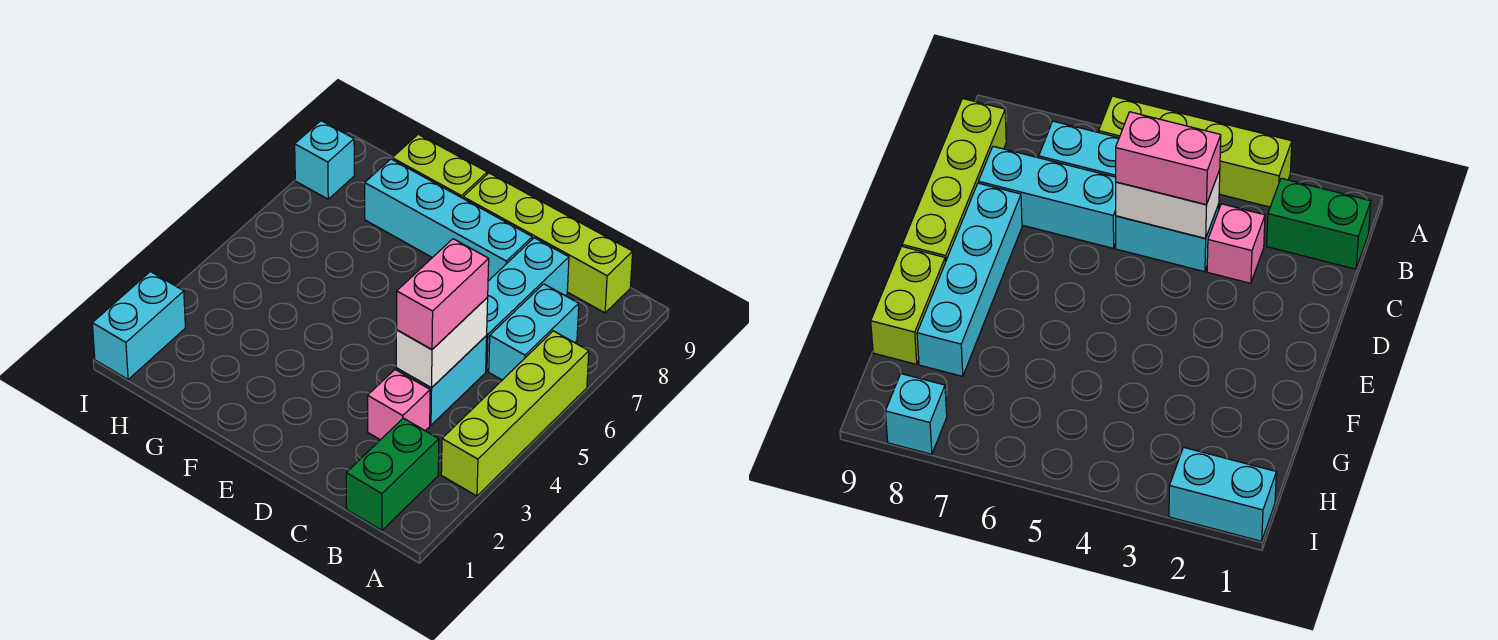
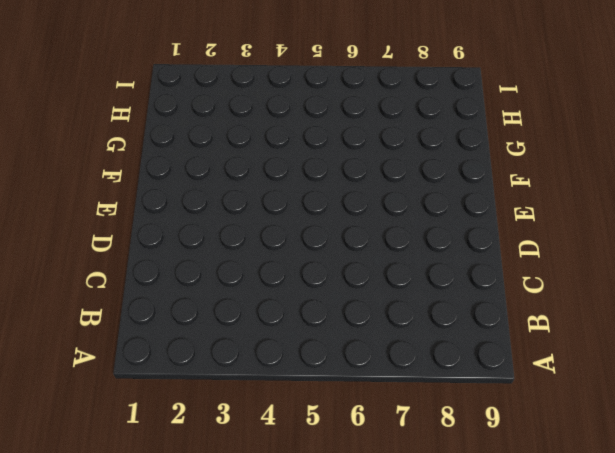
none -> lime 1x4 brick [441,331,589,496]
none -> green 1x2 brick [346,418,439,530]
none -> cyan 1x2 brick [489,284,579,380]

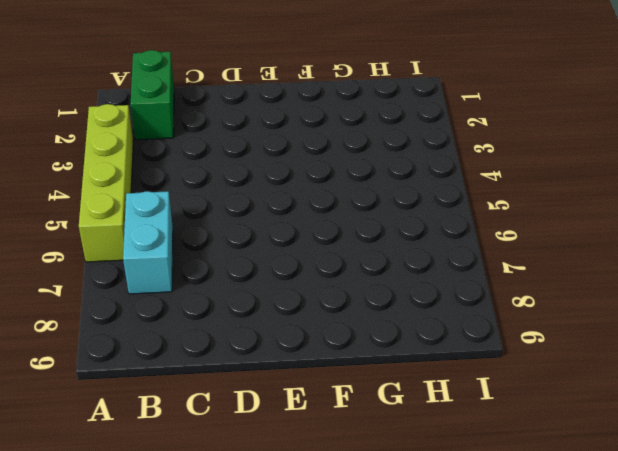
none -> lime 1x4 brick [463,173,633,313]
none -> pink 1x1 brick [368,370,430,440]
none -> cyan 1x2 brick [396,336,487,425]

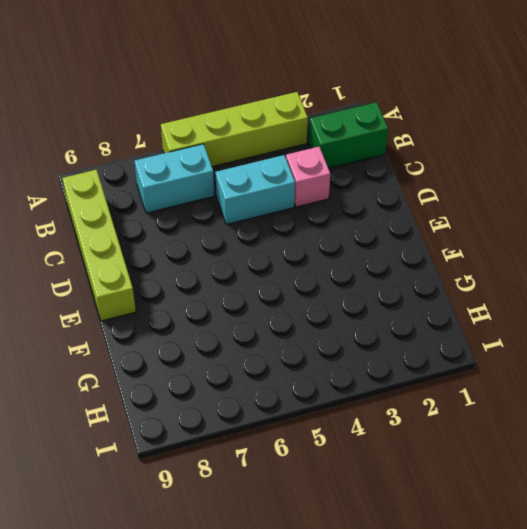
none -> cyan 1x3 brick [486,238,569,371]
none -> cyan 1x4 brick [365,159,532,281]
none -> lime 1x2 brick [392,134,487,198]

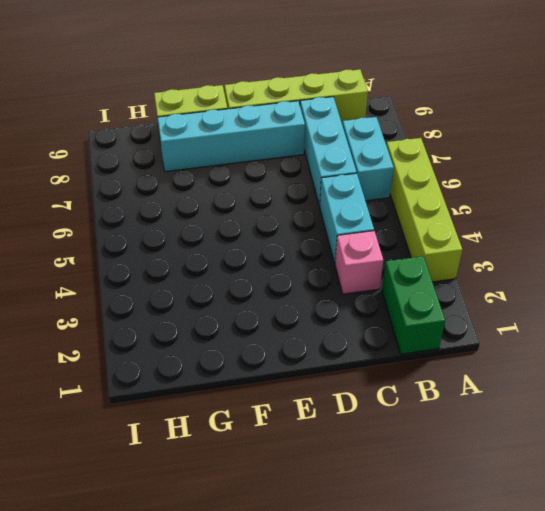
none -> cyan 1x2 brick [92,272,185,379]
none -> cyan 1x1 brick [295,121,354,199]
none -> white 1x2 brick [396,298,488,388]

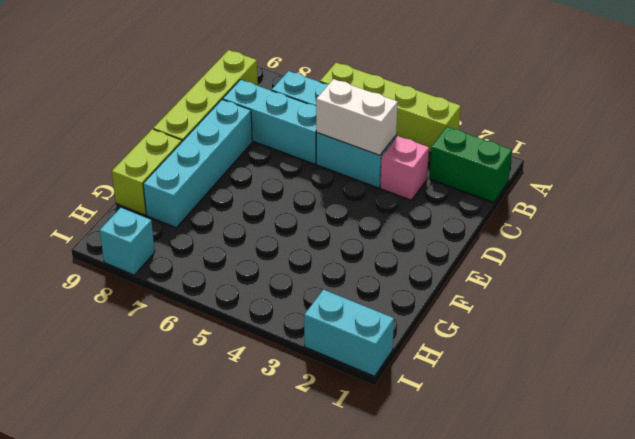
none -> pink 1x2 brick [397,239,489,350]

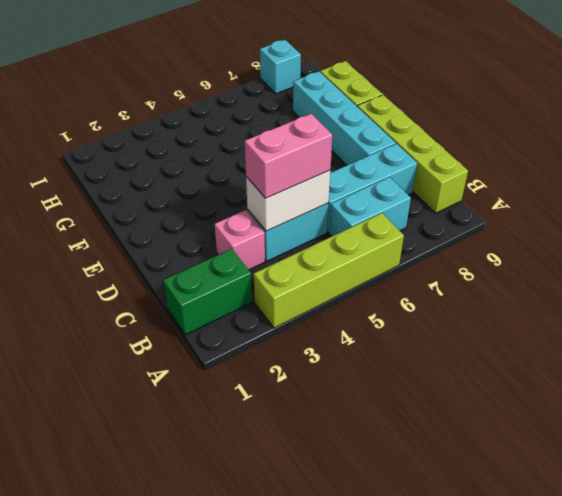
none -> cyan 1x2 brick [92,272,185,379]

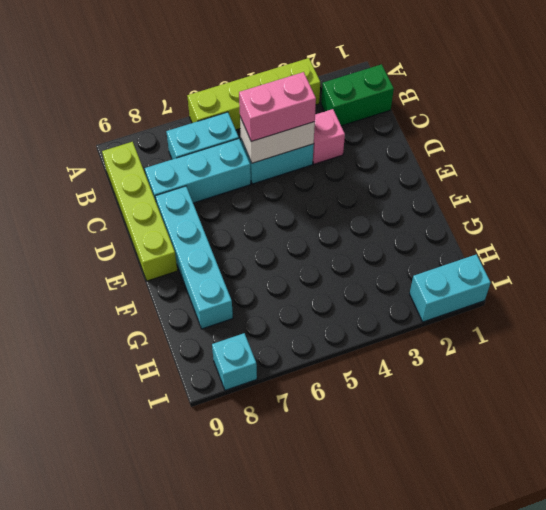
none -> lime 1x2 brick [392,134,487,198]

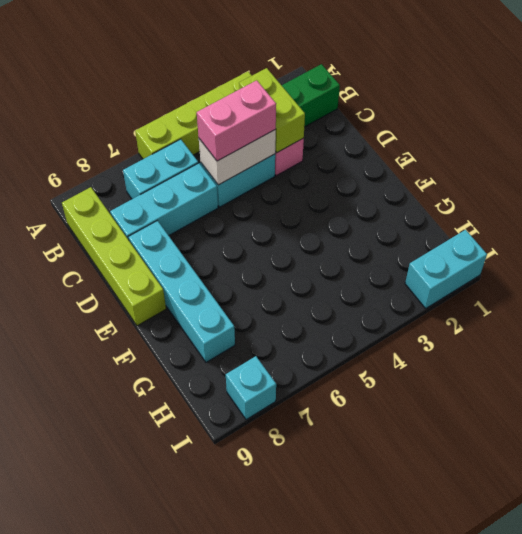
lime 1x2 brick [239,68,305,153] -> lime 1x2 brick moved to [392,134,487,198]

